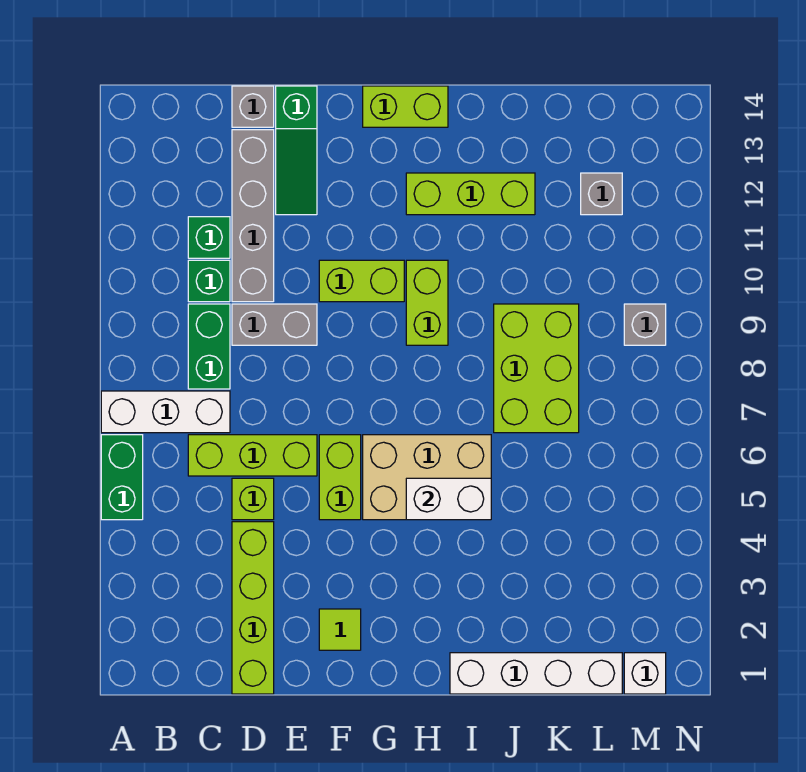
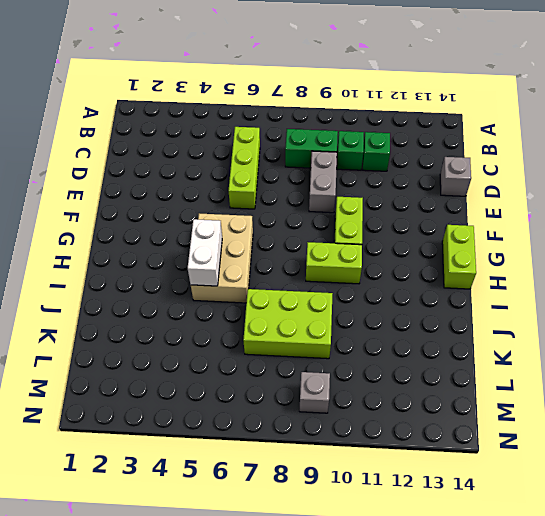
none -> green 1x2 brick [101,435,143,520]
none -> white 1x3 brick [101,391,230,433]
none -> lime 1x4 brick [232,522,274,694]

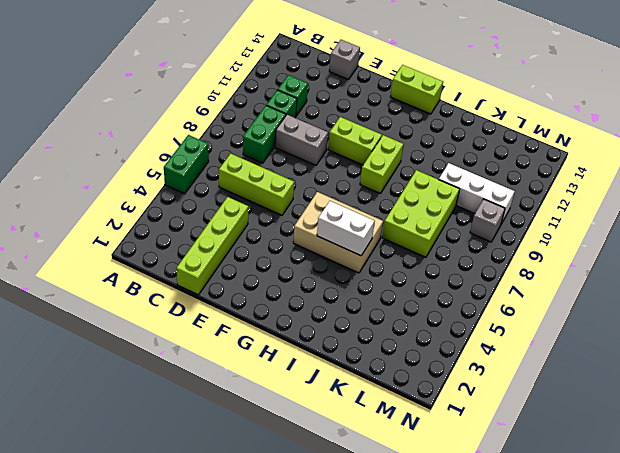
white 1x3 brick [439,163,515,224] -> white 1x3 brick moved to [101,391,230,433]
none -> lime 1x1 brick [232,478,274,520]
none -> grey 1x4 brick [232,130,274,302]
none -> green 1x3 slope [276,86,317,215]

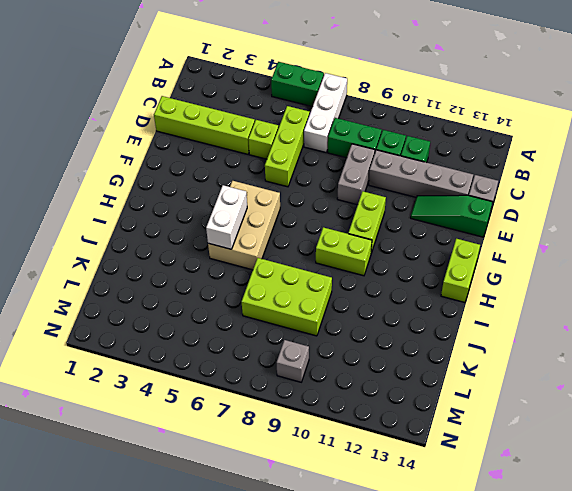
none -> lime 1x1 tile [319,609,361,650]
none -> lime 1x2 brick [319,435,361,520]
none -> lime 1x3 brick [406,173,535,215]

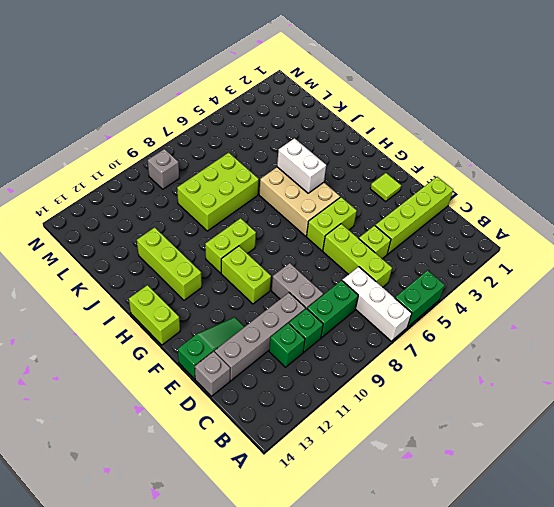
none -> white 1x4 brick [450,653,622,694]
none -> grey 1x1 brick [581,173,622,215]
none -> white 1x1 brick [624,653,666,694]

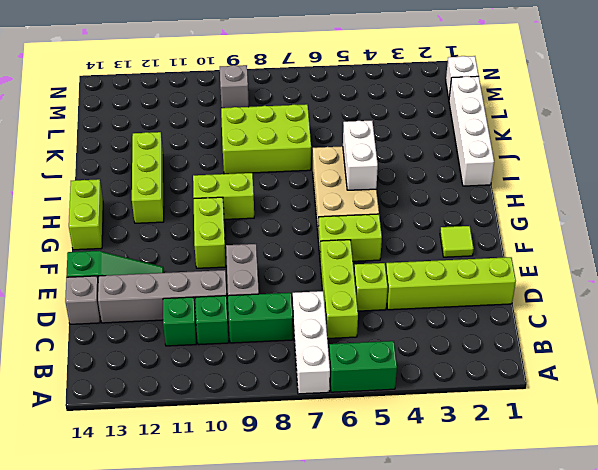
none -> grey 1x1 brick [581,173,622,215]

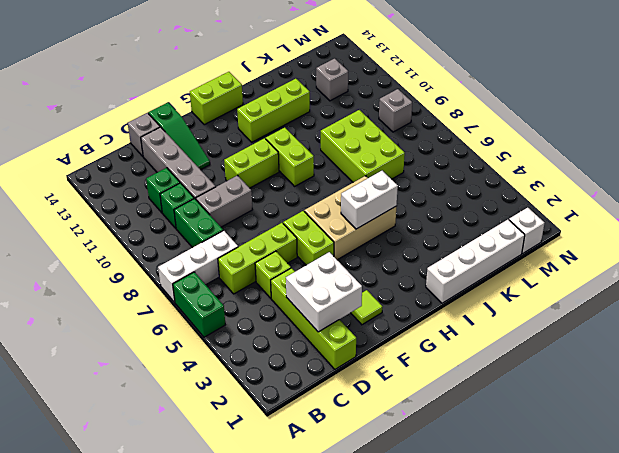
white 2x2 brick [286,252,362,332] -> none

